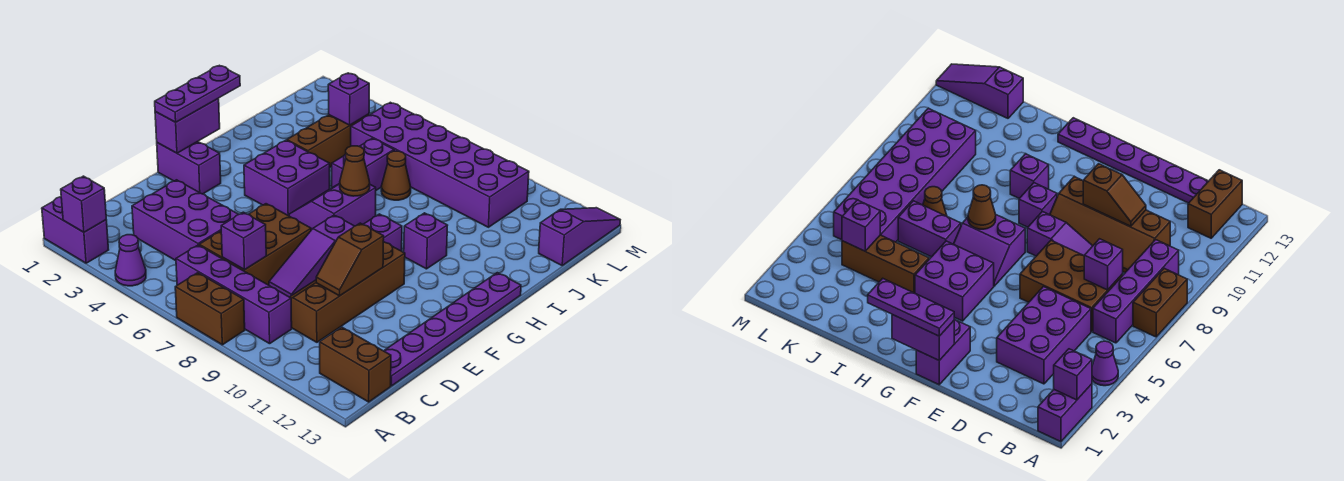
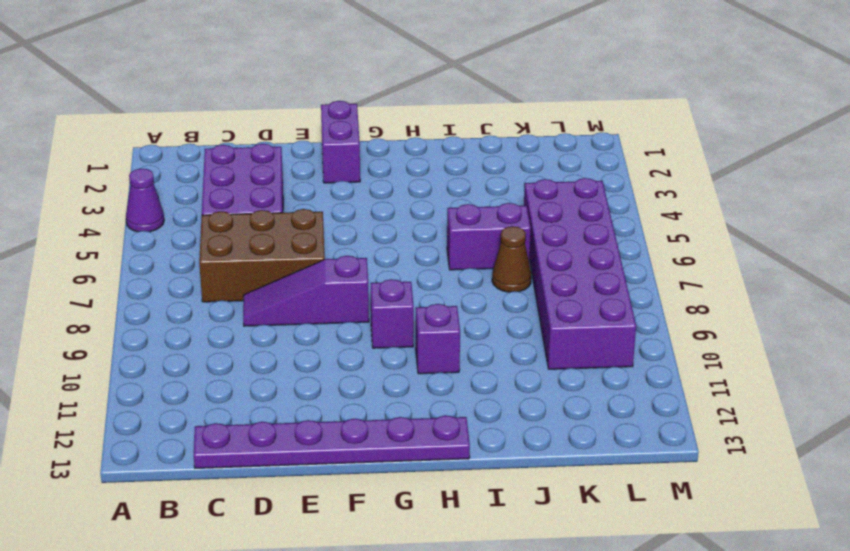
none -> purple 1x2 brick [42,197,109,263]
none -> brown 1x2 brick [175,273,245,345]
none -> purple 1x4 brick [176,245,292,344]

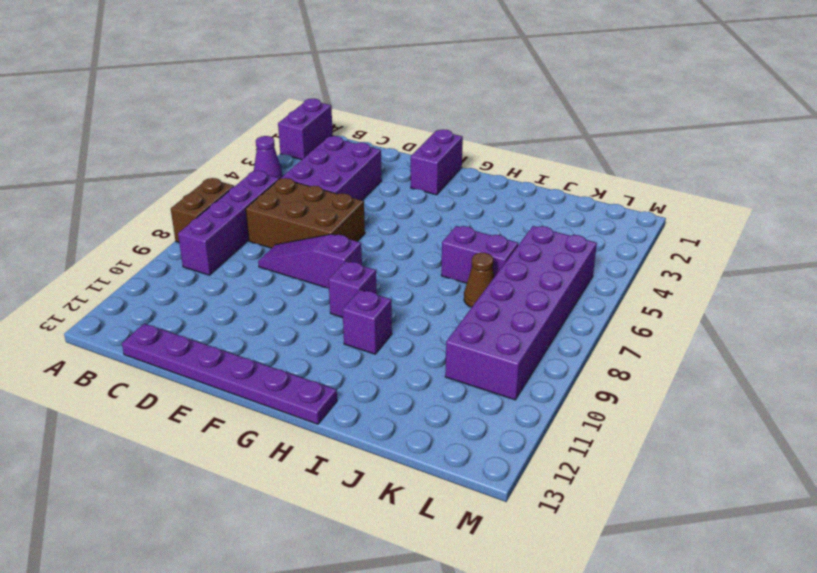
none -> brown 1x2 brick [320,327,391,402]
none -> brown 2x4 slope [290,242,405,342]
none -> purple 2x2 brick [244,140,330,216]

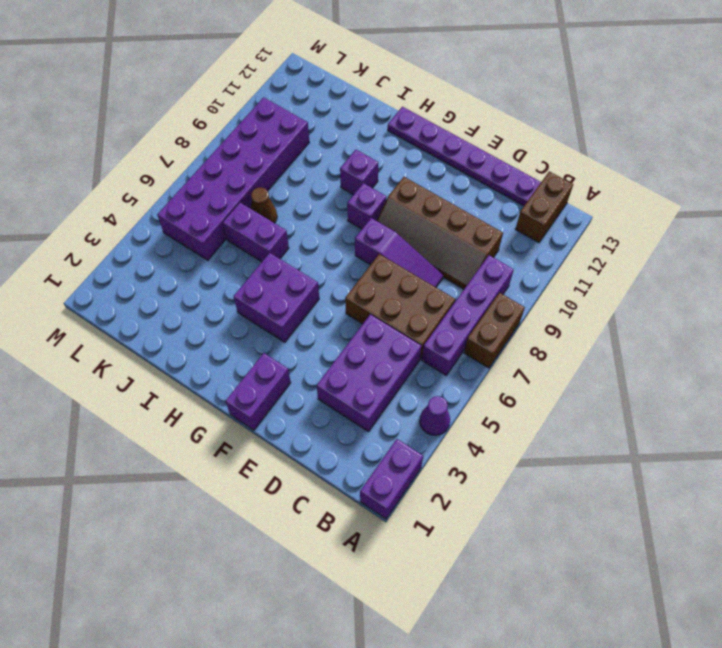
none -> purple 2x2 slope [289,183,376,230]
none -> brown 1x3 brick [287,114,369,167]
none -> purple 1x3 slope [539,208,620,265]

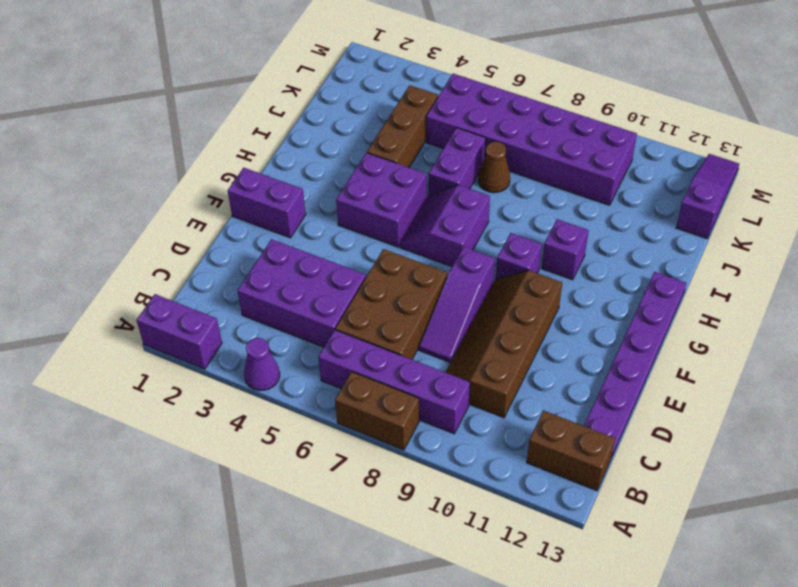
none -> purple 1x1 brick [61,176,106,232]
none -> purple 1x1 brick [221,212,266,270]
none -> brown 1x2 slope [316,223,384,296]

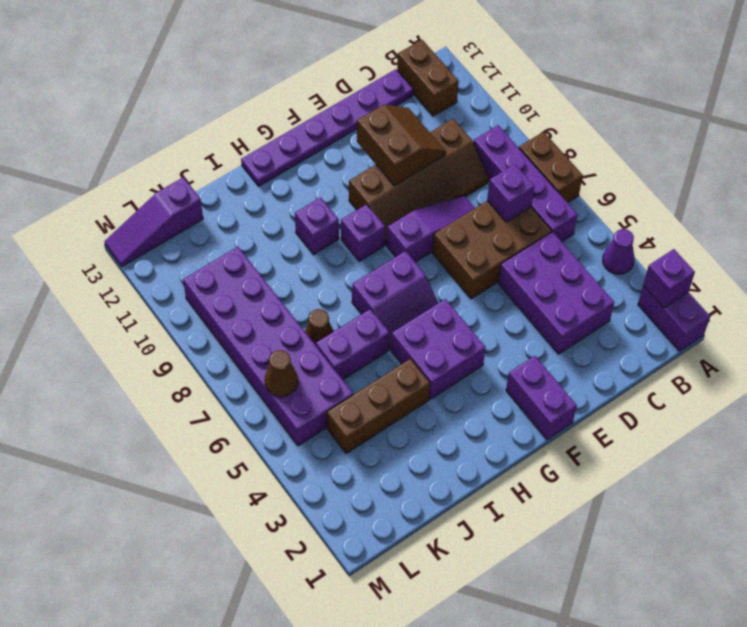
brown 2x2 slope [357,105,446,186] -> brown 1x2 slope [316,223,384,296]
brown 1x1 cone [265,350,298,397] -> brown 1x1 cone moved to [340,146,370,196]
none -> purple 1x2 brick [155,99,220,153]
none -> purple 1x1 brick [328,73,369,125]
none -> purple 1x3 plate [155,65,240,122]

